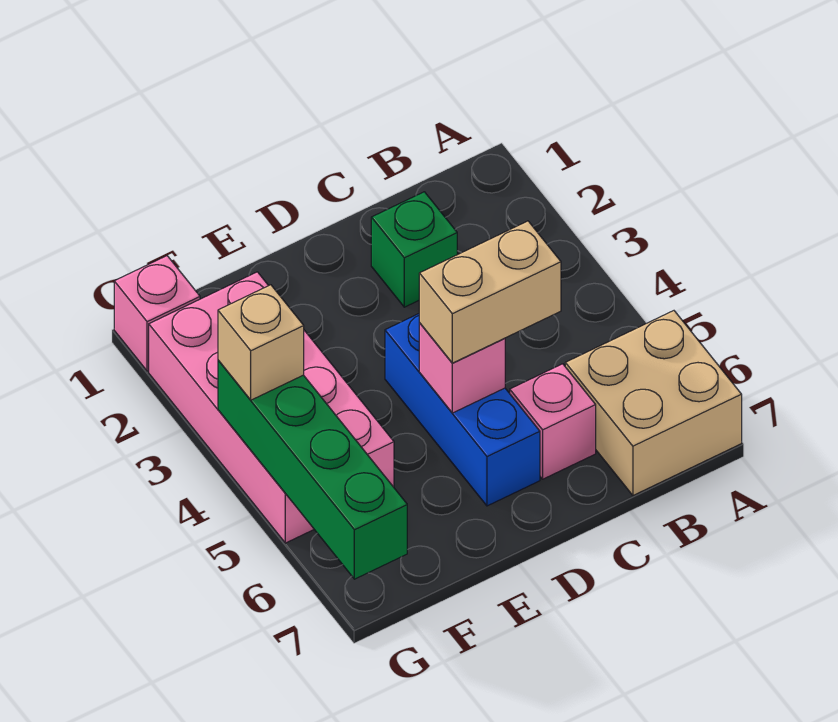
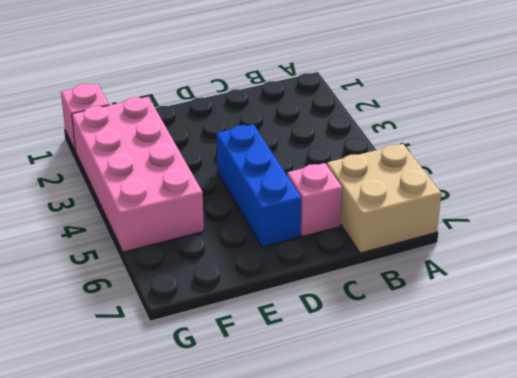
none -> green 1x1 brick [371,192,457,307]
none -> pink 1x1 brick [419,323,505,413]

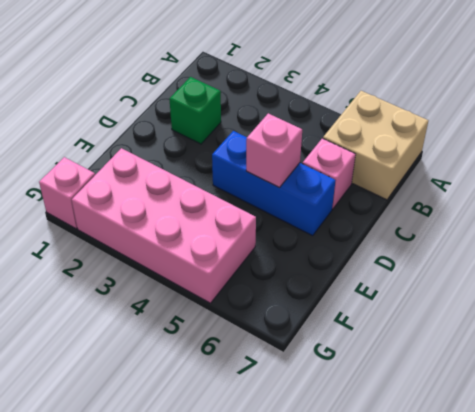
none -> green 1x4 brick [218,360,407,579]
none -> tan 1x2 brick [419,221,561,363]

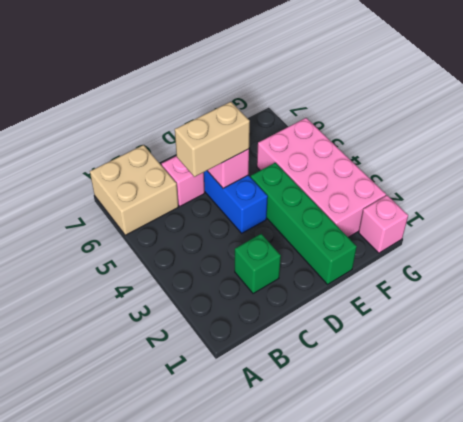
green 1x4 brick [251,163,357,284] -> green 1x4 brick moved to [218,360,407,579]
none -> tan 1x1 brick [218,285,304,400]

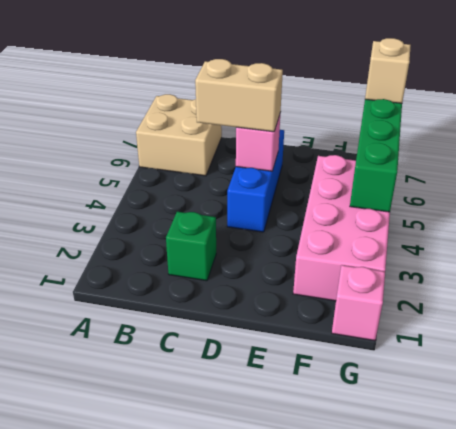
tan 1x1 brick [365,38,411,103] -> tan 1x1 brick moved to [218,285,304,400]
none -> pink 1x1 brick [510,364,596,479]

